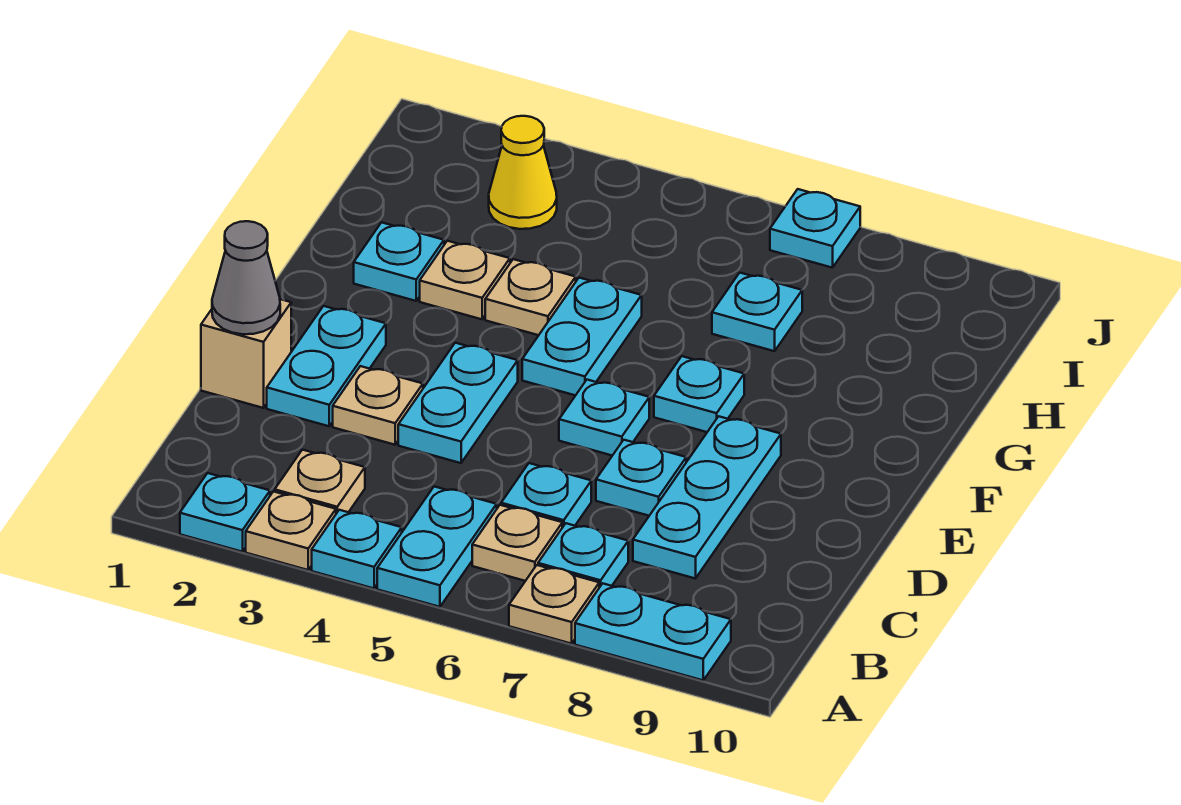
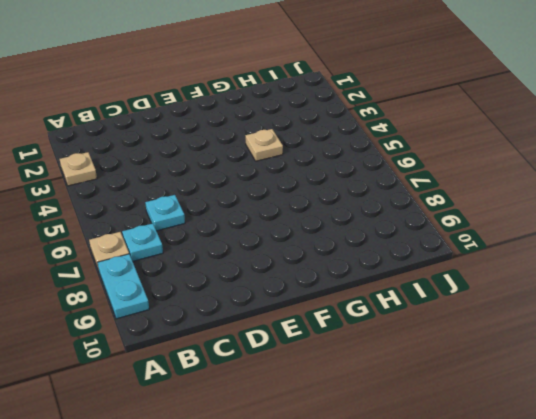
none -> cyan 1x1 plate [180,473,270,552]
none -> cyan 1x1 plate [312,510,402,588]
none -> cyan 1x2 plate [377,487,497,607]

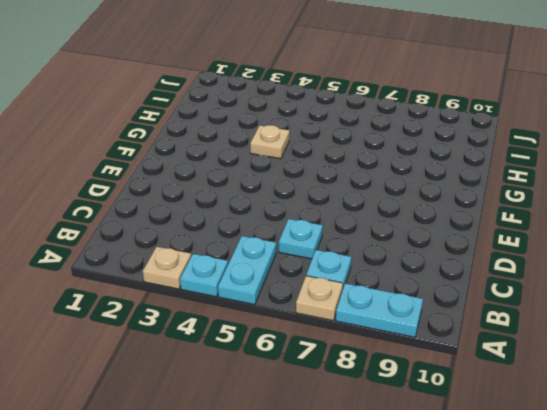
none -> cyan 1x1 plate [180,473,270,552]
none -> tan 1x1 plate [275,450,365,514]
none -> tan 1x1 plate [472,505,562,581]

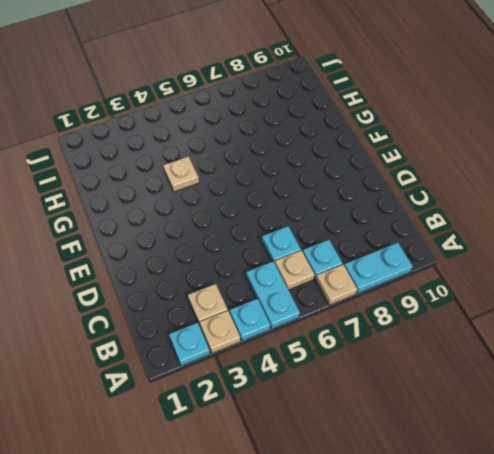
none -> cyan 1x3 plate [633,416,781,579]
none -> tan 1x1 brick [201,299,291,408]
none -> cyan 1x2 plate [267,306,386,426]

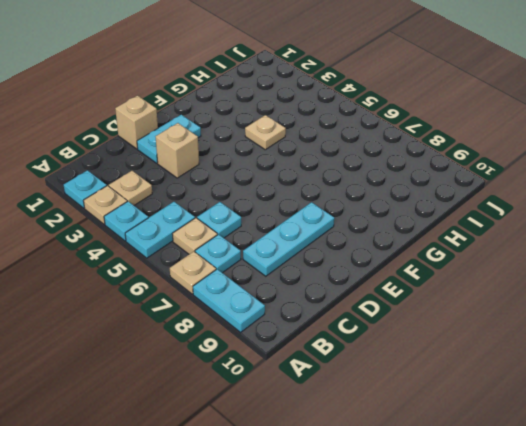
tan 1x1 brick [156,123,199,178] -> tan 1x1 plate [333,366,423,445]
none -> cyan 1x2 plate [398,343,518,463]
none -> cyan 1x1 plate [596,440,686,516]
none -> cyan 1x1 plate [559,380,649,456]

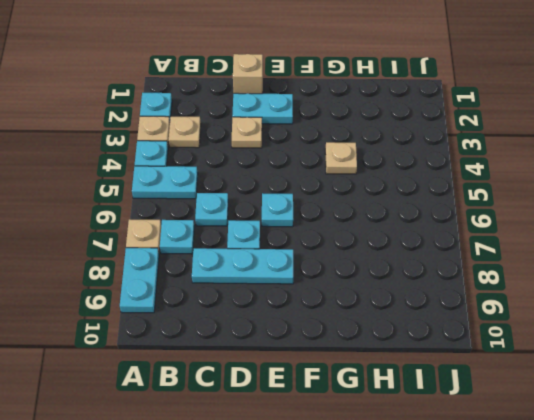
none -> tan 1x1 plate [472,505,562,581]
none -> cyan 1x2 plate [398,343,518,463]
none -> cyan 1x2 plate [522,278,642,395]

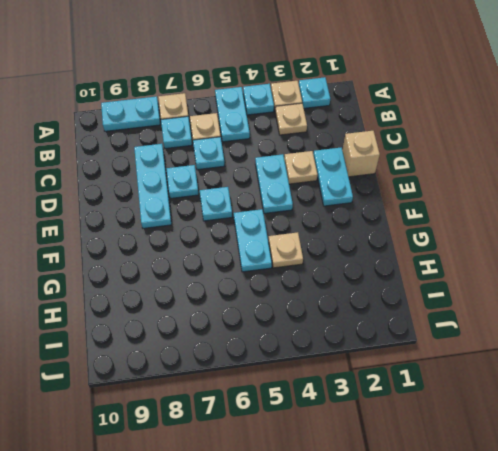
none -> cyan 1x1 plate [654,356,744,432]
none -> cyan 1x1 plate [354,222,444,301]
none -> tan 1x1 plate [420,241,510,319]

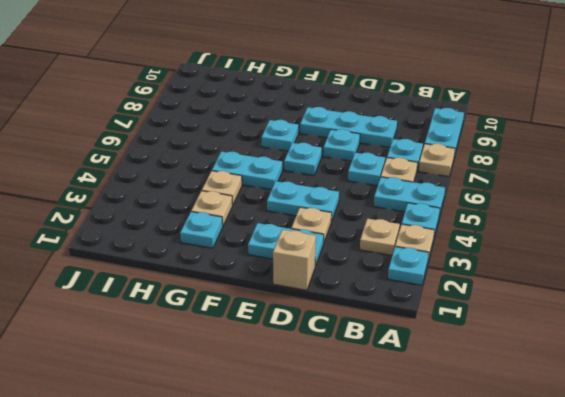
none -> cyan 1x1 plate [712,273,802,351]
none -> yellow 1x1 cone [489,116,557,229]
none -> cyan 1x1 plate [770,189,860,268]

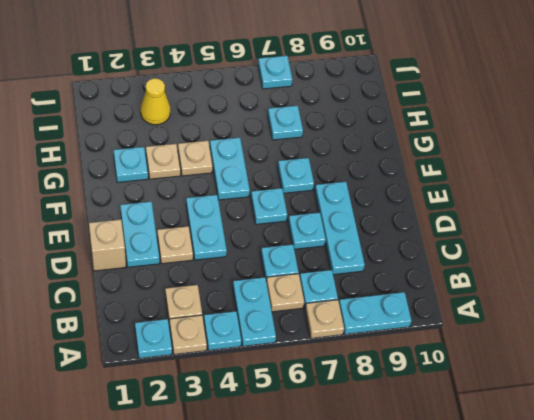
none -> grey 1x1 cone [212,221,280,334]

